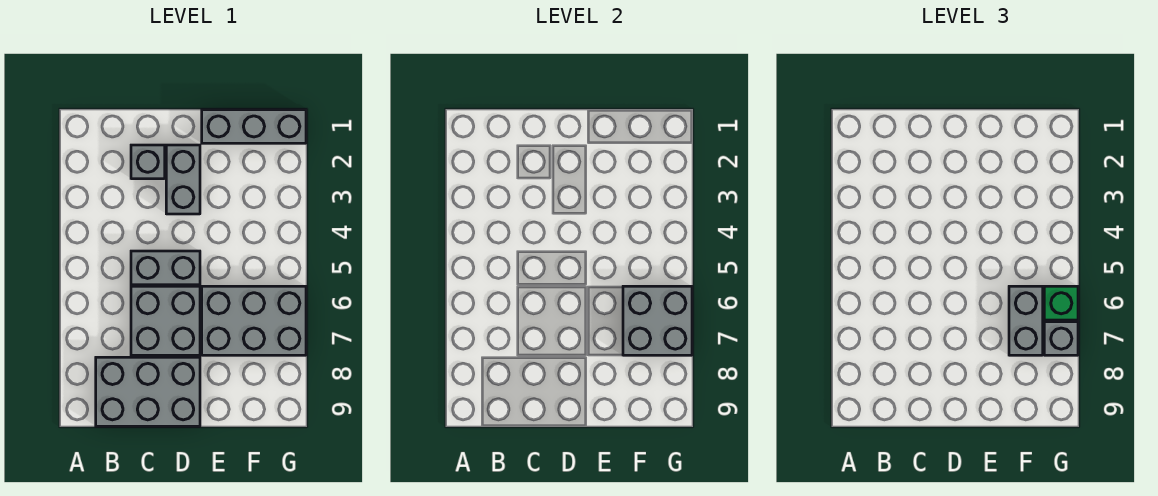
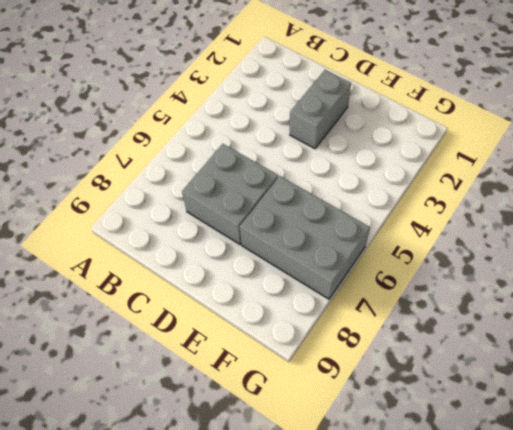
none -> grey 2x3 brick [96,357,200,426]
none -> grey 1x1 brick [131,145,165,179]

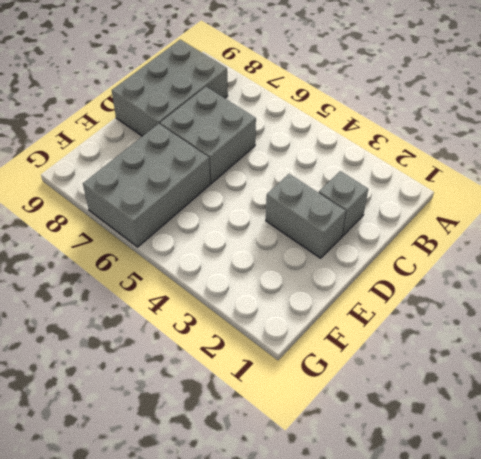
none -> grey 1x2 brick [131,251,200,285]
none -> grey 1x3 brick [202,110,306,143]

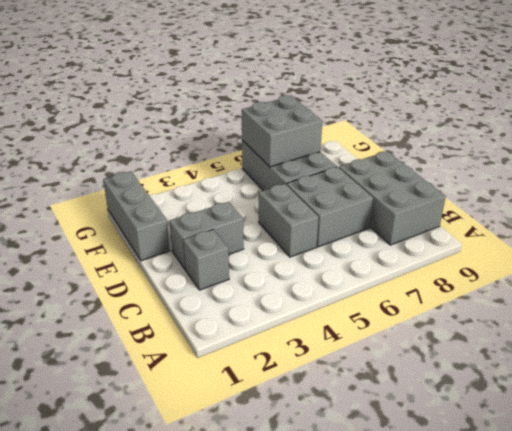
none -> grey 1x2 brick [1009,286,1043,355]
none -> green 1x1 brick [1044,286,1078,320]

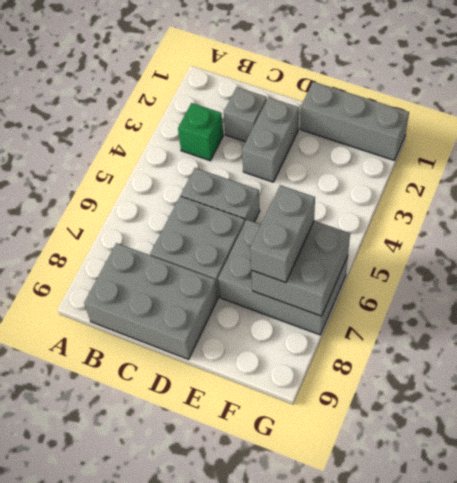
green 1x1 brick [178,103,223,161] -> green 1x1 brick moved to [1044,286,1078,320]
none -> grey 1x1 brick [1044,322,1078,355]

